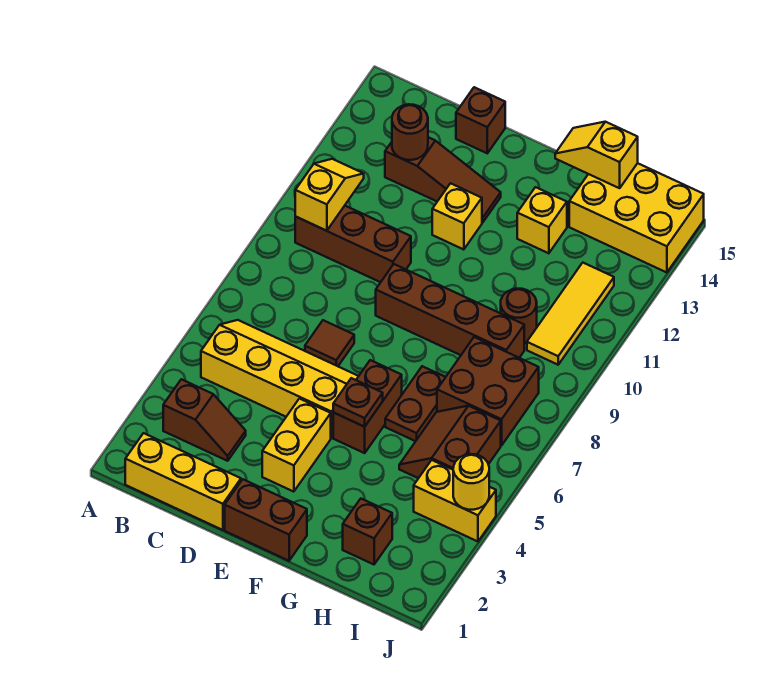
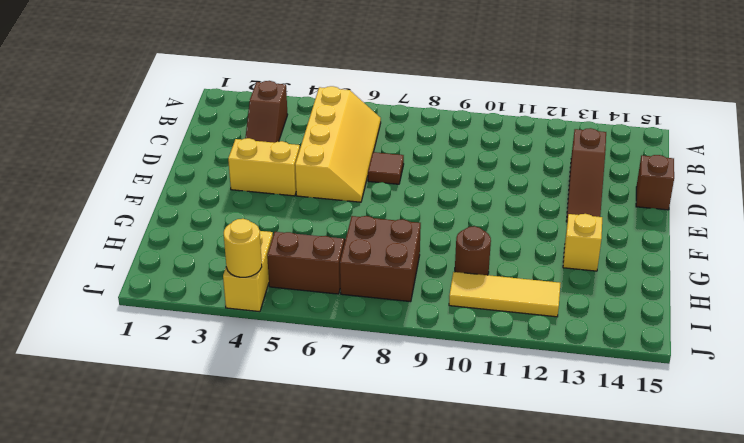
none -> yellow 1x3 brick [125,433,241,530]
none -> brown 1x3 brick [295,206,411,282]
none -> brown 1x2 brick [225,479,307,561]

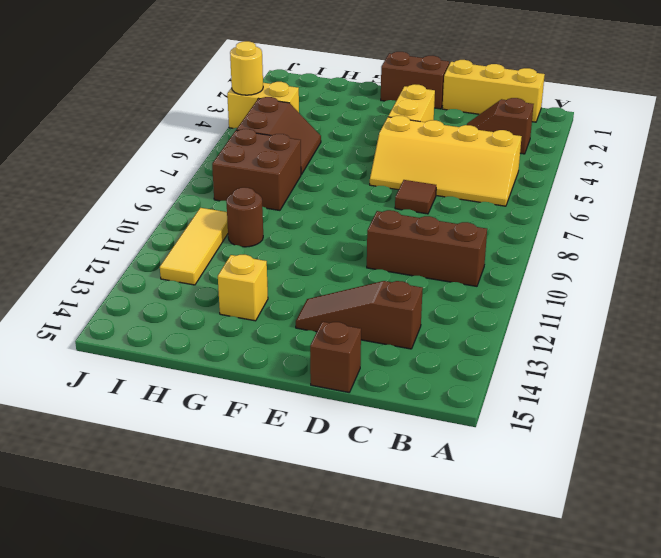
none -> brown 1x4 brick [376,264,524,358]
none -> yellow 1x1 brick [432,183,482,250]
none -> brown 1x2 brick [333,360,402,453]

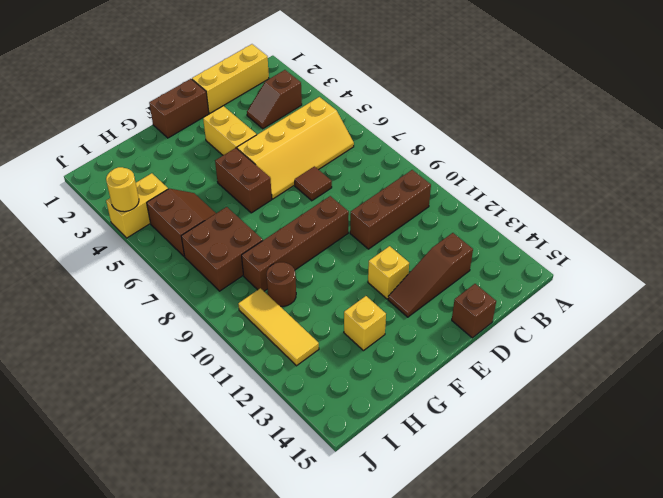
none -> brown 1x2 plate [385,366,445,441]
none -> brown 1x1 brick [343,499,392,565]
none -> yellow 2x3 brick [569,163,704,273]

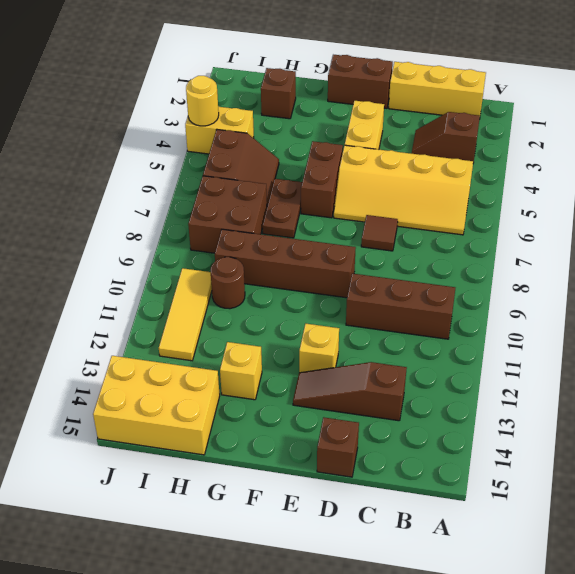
none -> yellow 1x2 slope [295,159,364,231]
none -> brown 1x1 round brick [392,104,428,160]
none -> brown 1x1 plate [333,378,383,427]

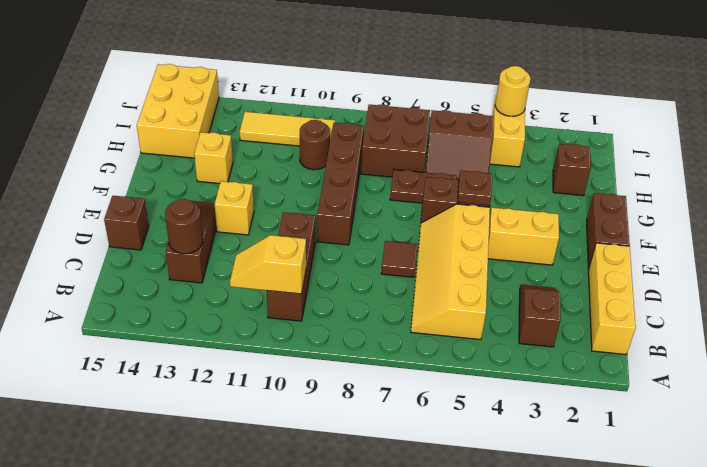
none -> yellow 1x2 slope [555,122,638,188]

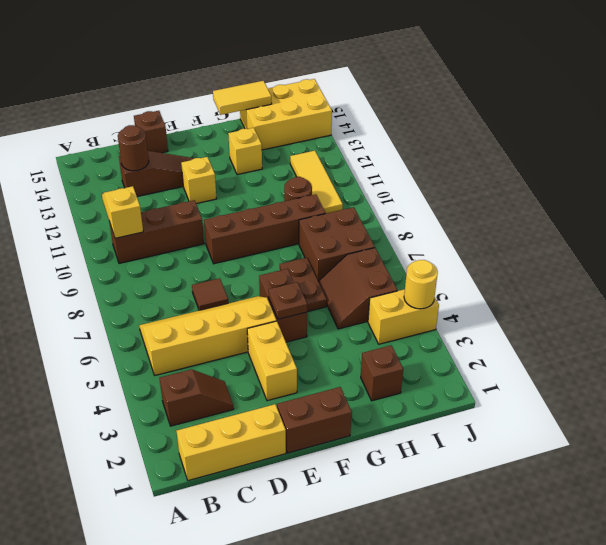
yellow 1x2 tile [213,81,272,115] -> yellow 1x2 slope [555,122,638,188]

